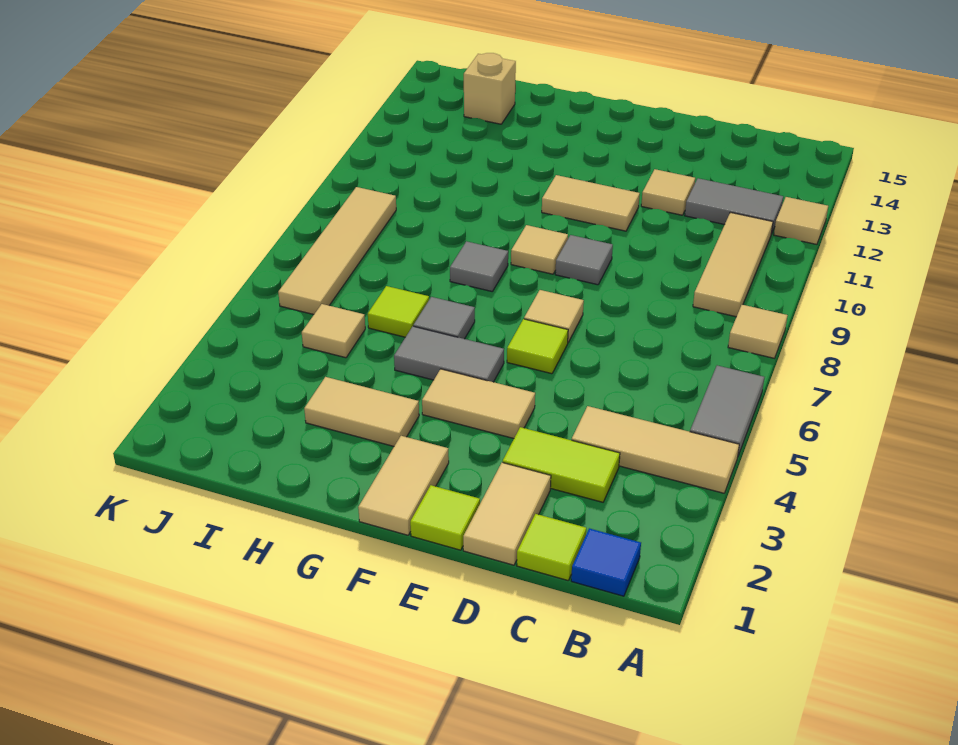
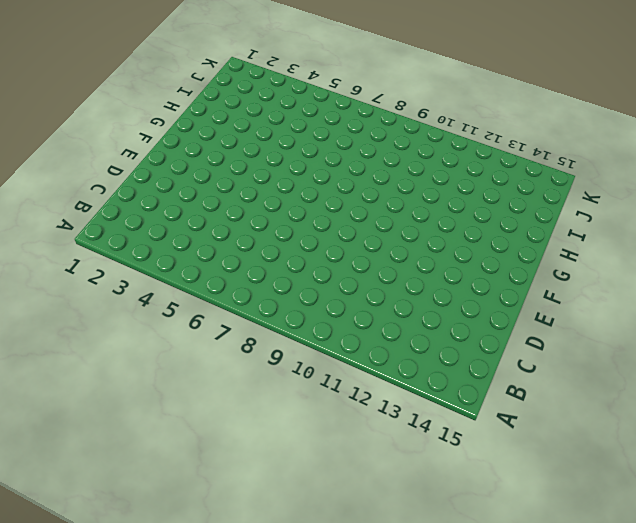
none -> tan 1x3 tile [572,406,739,493]
none -> grey 1x2 tile [690,366,764,456]
none -> tan 1x1 tile [728,305,788,358]

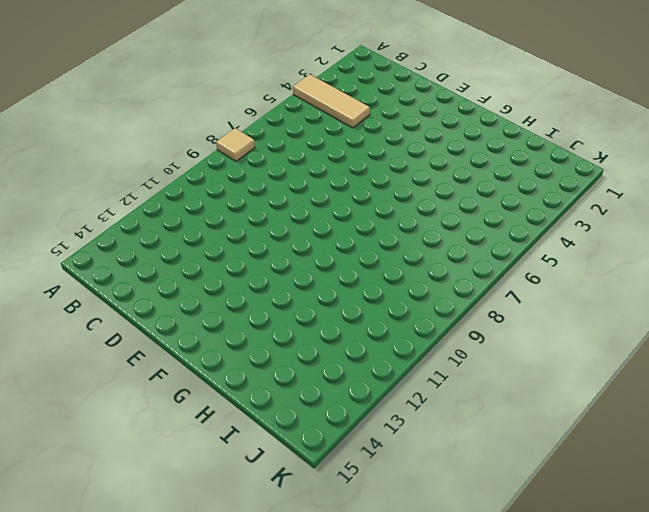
none -> grey 1x2 tile [690,366,764,456]
none -> tan 1x1 tile [774,197,828,244]
none -> blue 1x1 tile [571,528,641,596]

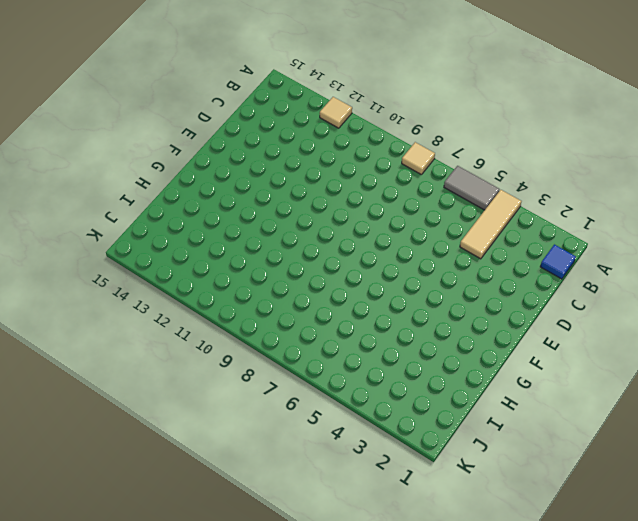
none -> tan 1x3 tile [693,212,773,317]
none -> grey 1x2 tile [685,178,783,234]
none -> lime 1x1 tile [517,514,586,581]

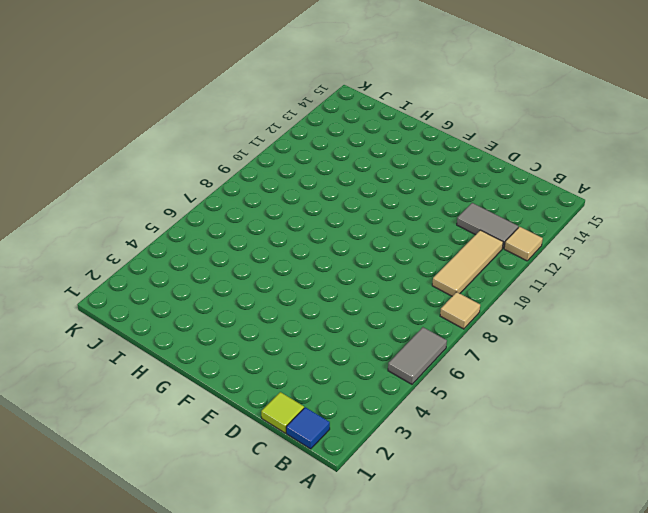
none -> tan 1x3 tile [572,406,739,493]
none -> lime 1x2 tile [503,427,620,502]
none -> tan 1x2 tile [463,462,551,565]

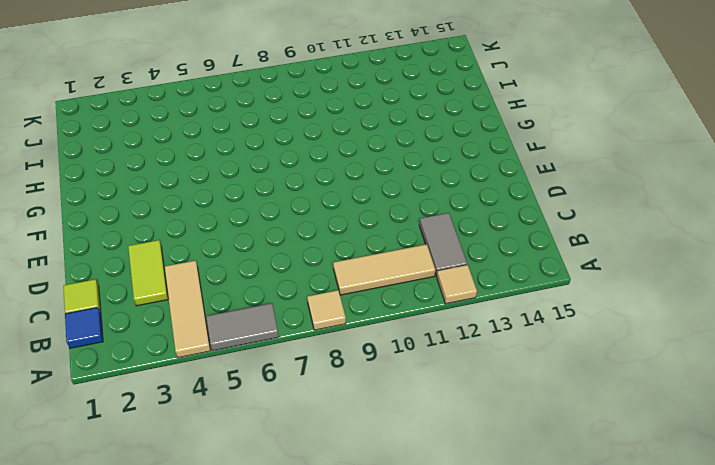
none -> tan 1x2 tile [463,462,551,565]
none -> tan 1x1 tile [641,169,695,215]
none -> lime 1x1 tile [410,485,480,550]

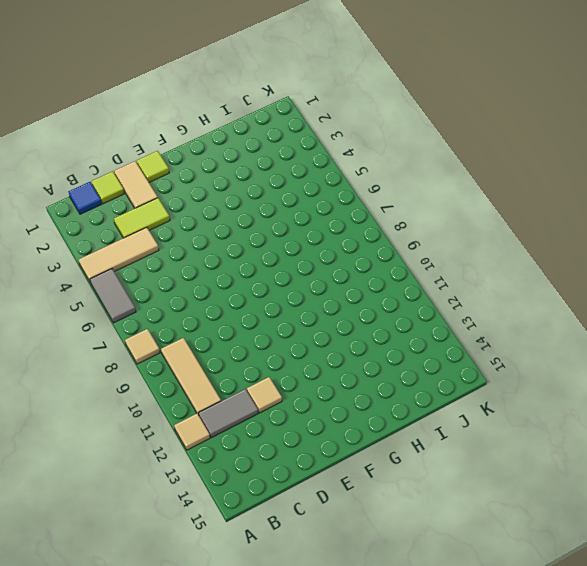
none -> tan 1x2 tile [422,369,535,438]
none -> lime 1x1 tile [507,319,568,374]
none -> tan 1x1 tile [524,290,584,342]

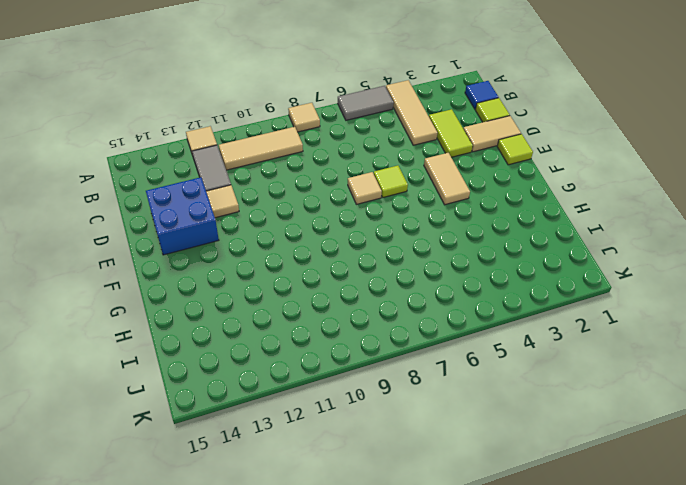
blue 2x2 brick [146,177,219,255] -> none
none -> grey 1x1 tile [555,235,613,285]
none -> tan 1x2 tile [542,175,640,231]
none -> tan 1x2 tile [358,436,449,535]

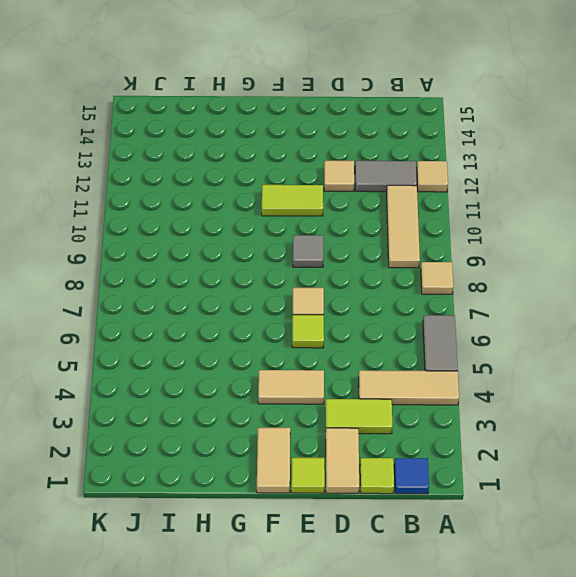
lime 1x2 tile [262,185,323,216] -> tan 1x2 tile [542,175,640,231]
none -> grey 1x2 tile [394,326,504,382]
none -> tan 1x1 tile [511,225,568,274]
none -> tan 1x2 tile [304,377,419,446]

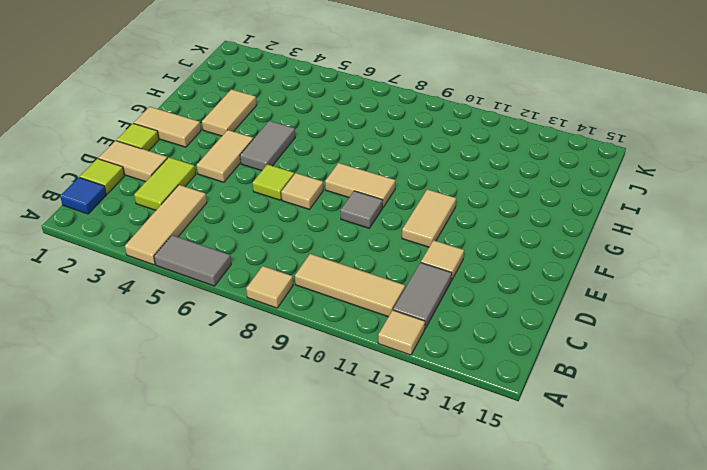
tan 1x2 tile [325,163,396,208] -> tan 1x1 tile [511,225,568,274]
none -> grey 1x1 tile [413,297,475,339]
none -> grey 1x1 tile [450,241,508,292]
none -> lime 1x1 tile [368,286,429,337]

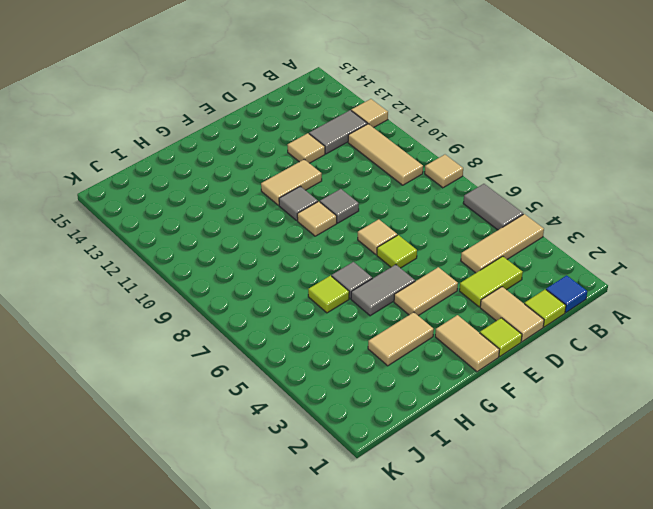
grey 1x1 tile [279,186,318,220] -> grey 1x1 tile moved to [450,241,508,292]
none -> tan 1x1 tile [302,304,365,358]
none -> tan 1x1 brick [464,53,516,124]
none -> tan 1x4 tile [278,187,396,314]

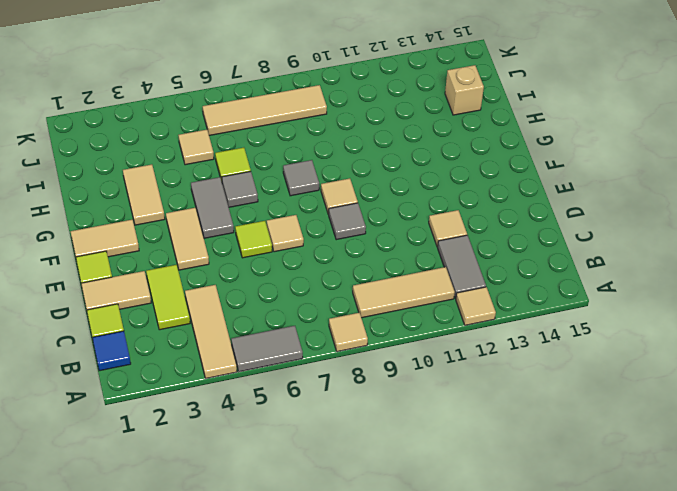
none -> tan 1x2 tile [542,175,640,231]

